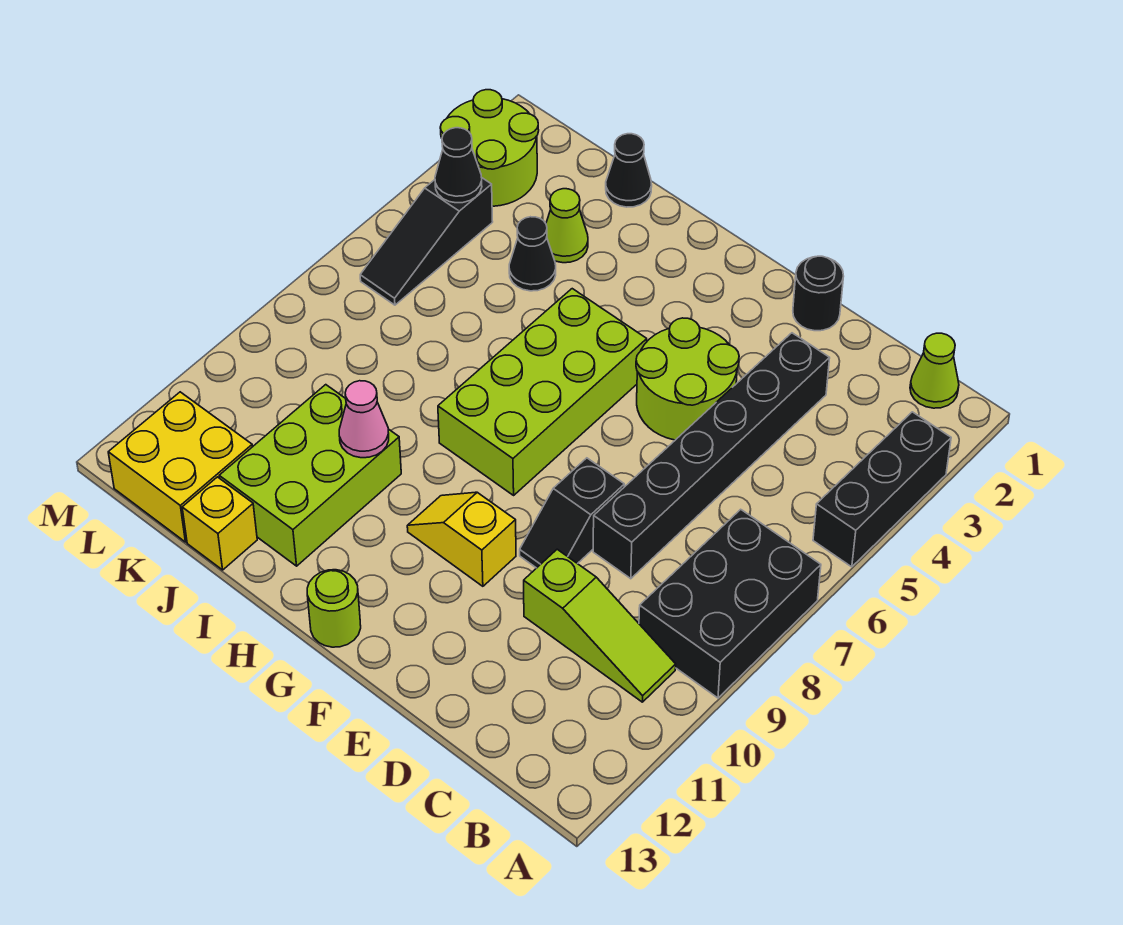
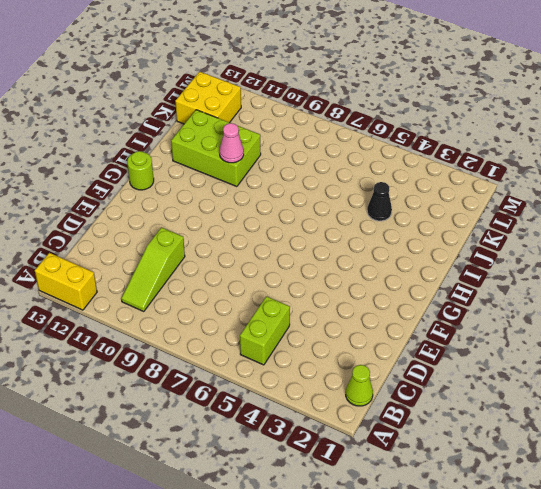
yellow 1x2 brick [35,253,97,310] -> none
lime 1x2 brick [240,296,290,365] -> none
none -> black 1x3 brick [813,412,951,567]
none -> black 2x3 brick [639,509,821,698]
none -> black 1x6 brick [593,333,830,579]

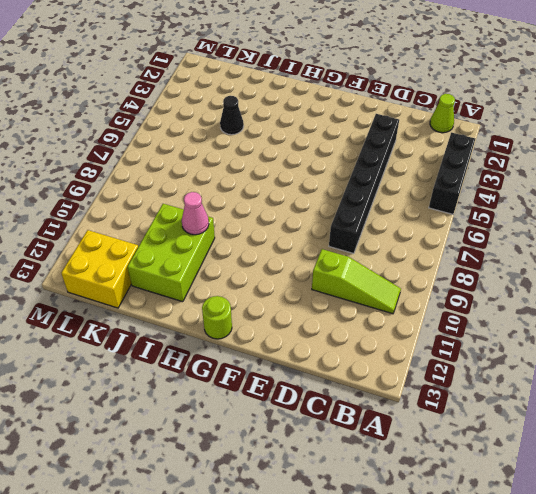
none -> black 2x3 brick [639,509,821,698]
none -> black 1x1 round brick [793,256,844,331]
none -> lime 2x2 round brick [636,318,739,440]

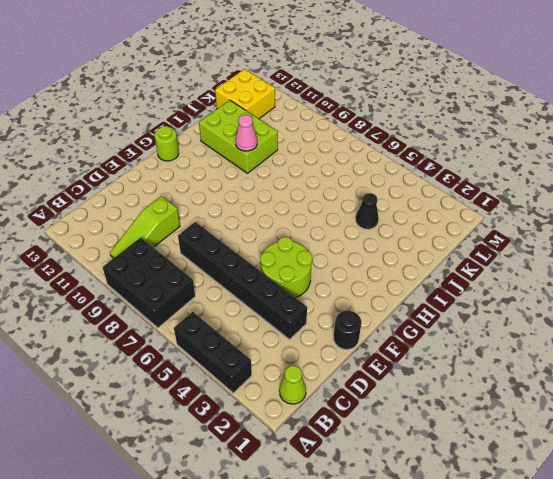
none -> black 1x2 slope [520,458,624,568]
none -> yellow 1x2 slope [407,492,516,586]
none -> lime 2x4 brick [438,289,647,495]

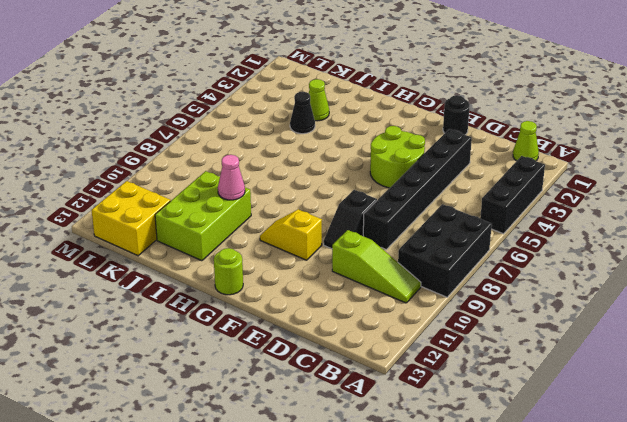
none -> lime 2x4 brick [438,289,647,495]
none -> black 1x1 cone [606,134,652,207]
none -> yellow 1x1 brick [182,477,257,570]

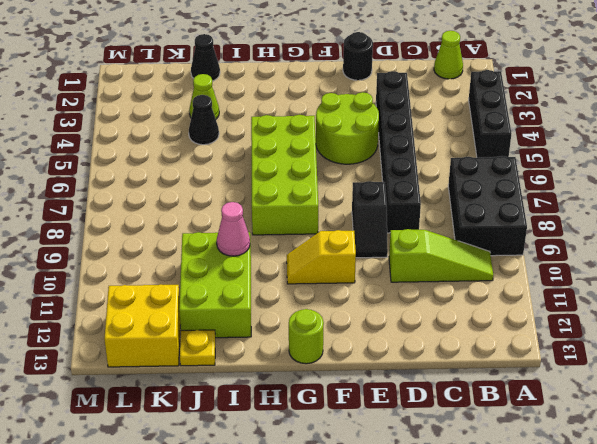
yellow 1x1 plate [180,330,215,366] -> yellow 1x1 brick [182,477,257,570]
none -> lime 2x2 round brick [440,90,539,206]
none -> black 1x3 slope [360,178,493,305]
none -> black 1x1 cone [435,128,482,203]

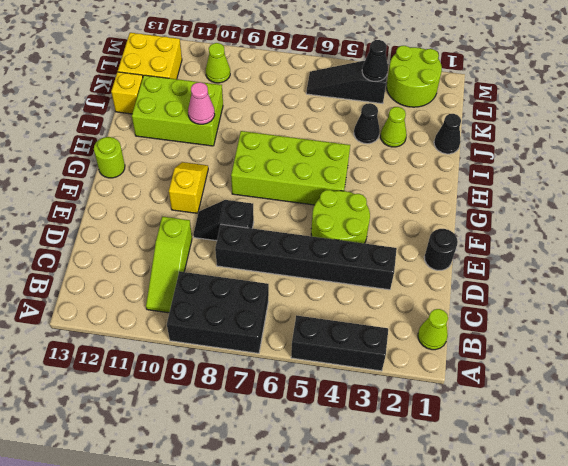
lime 1x1 cone [206,43,230,83] -> none

